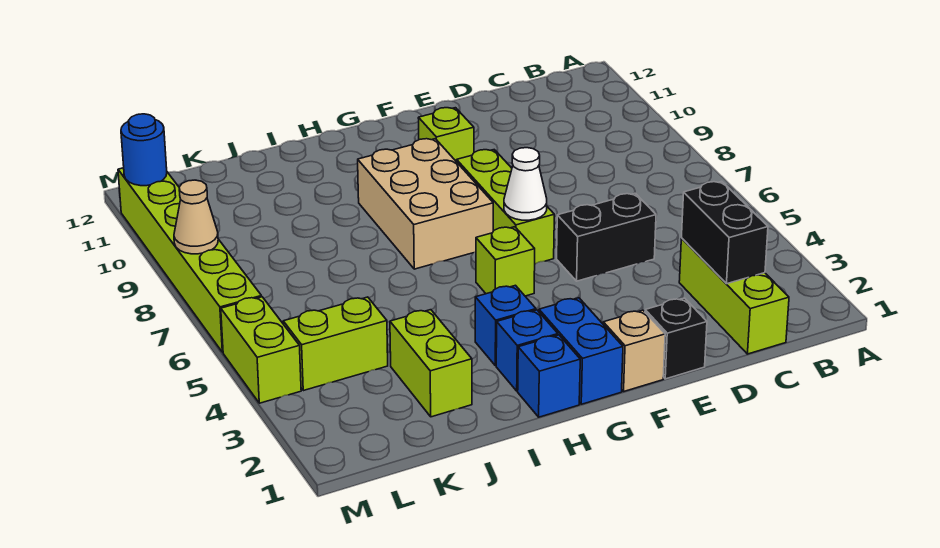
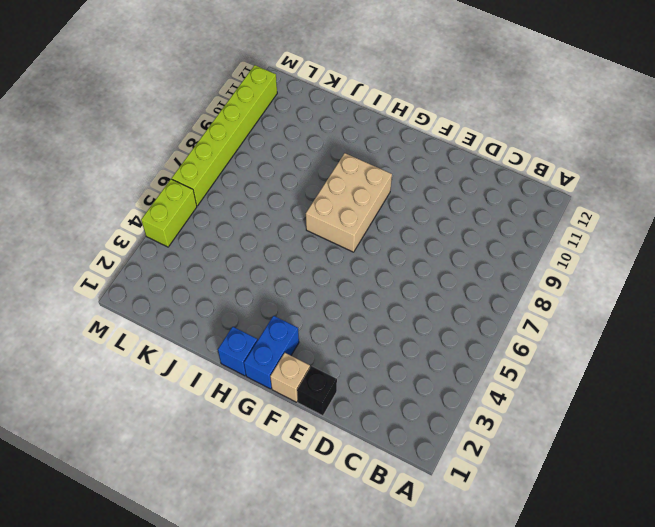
none -> lime 1x3 brick [679,238,789,354]
none -> black 1x2 brick [557,193,656,281]
none -> lime 1x3 brick [457,150,554,264]

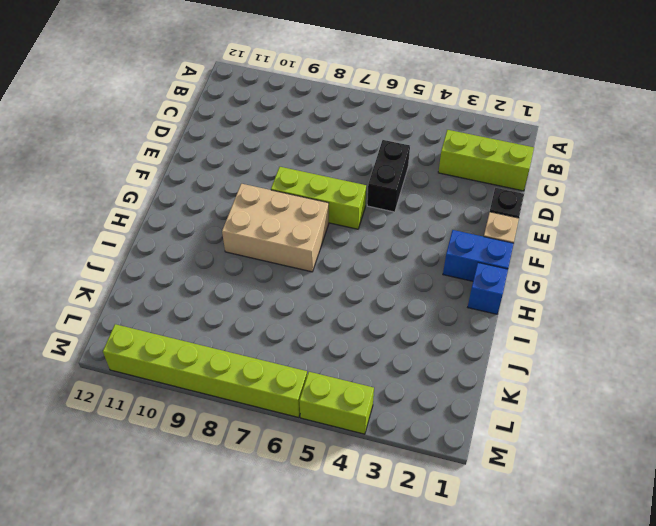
none -> lime 1x1 brick [418,108,474,162]
none -> lime 1x1 brick [476,227,535,296]
none -> blue 1x1 brick [496,310,558,391]

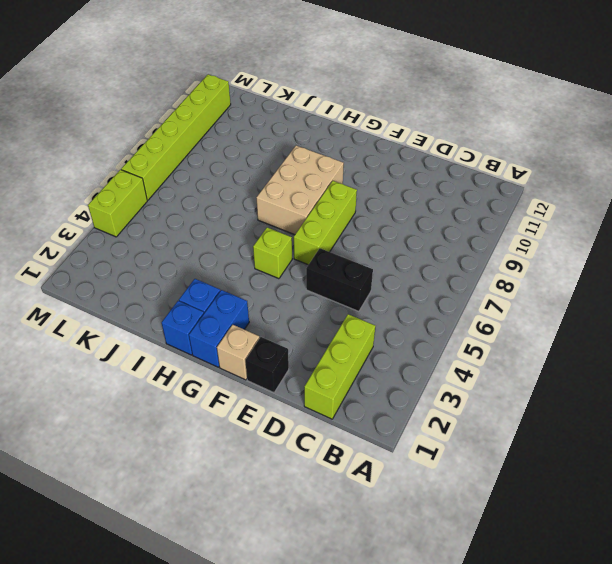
none -> lime 1x1 brick [418,108,474,162]
none -> blue 1x1 brick [475,285,536,366]
none -> lime 1x2 brick [390,310,472,417]

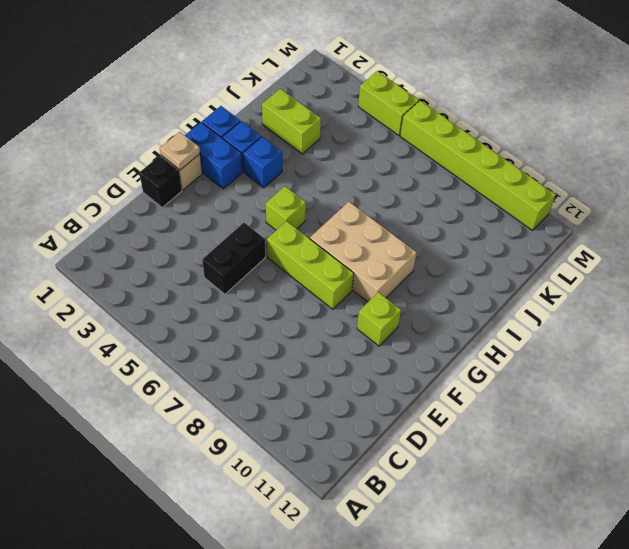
tan 1x1 plate [160,132,200,170] -> none
none -> lime 1x3 brick [679,238,789,354]
none -> lime 1x2 brick [283,297,388,391]
none -> black 1x2 brick [682,181,768,284]

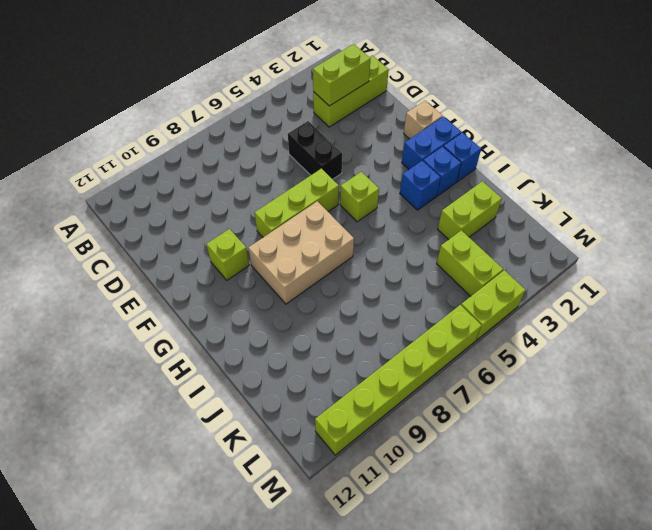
lime 1x2 brick [313,44,371,106] -> black 1x2 brick [682,181,768,284]
none -> black 1x1 brick [645,298,707,379]
none -> white 1x1 cone [504,148,547,220]
none -> tan 1x1 cone [174,180,218,254]

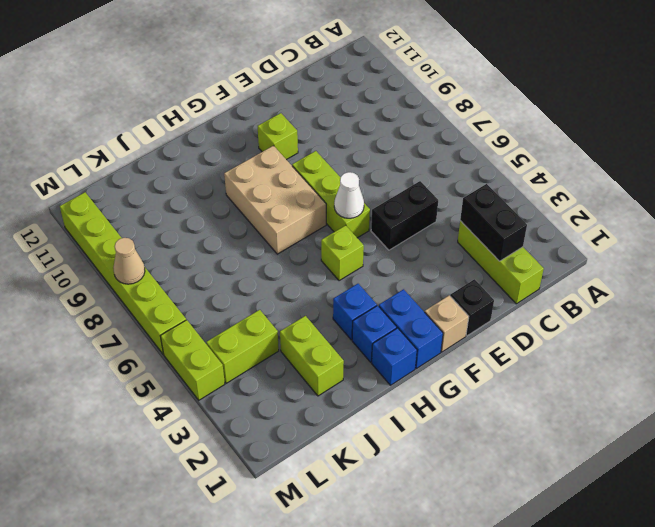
none -> blue 1x1 round brick [121,114,167,186]

